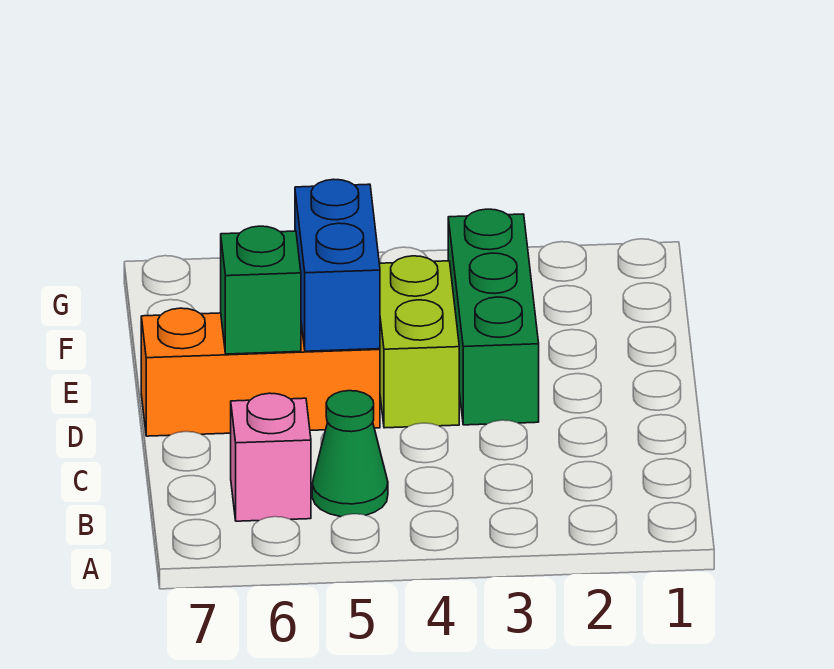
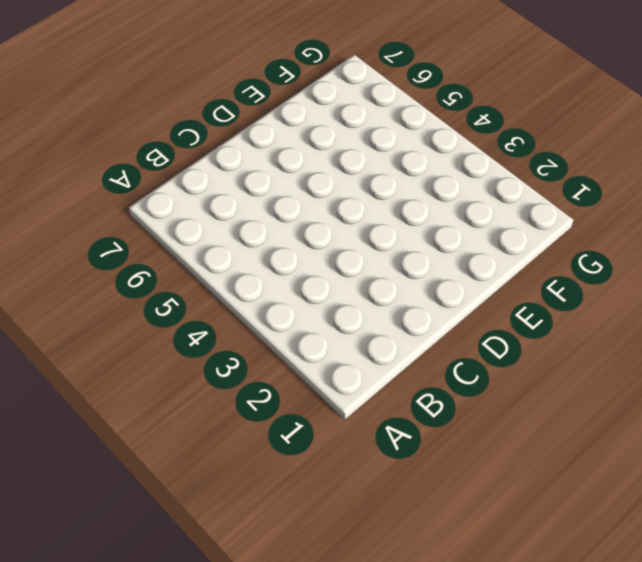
none -> green 1x1 cone [312,391,388,517]
none -> pink 1x1 brick [231,393,311,521]

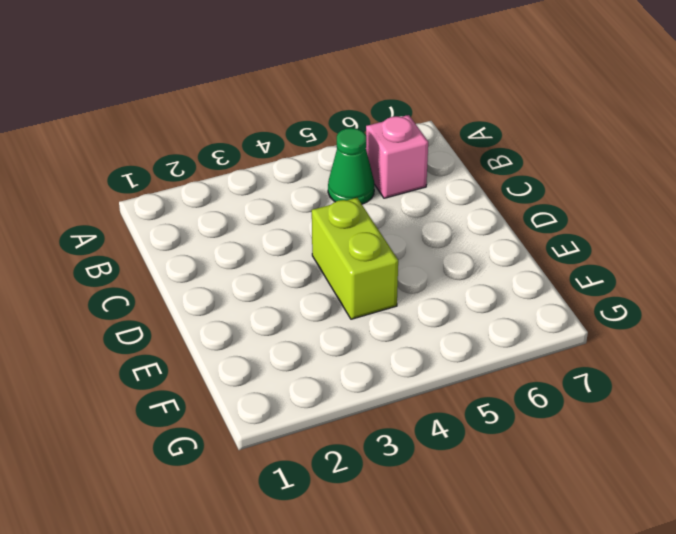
none -> green 1x3 brick [448,209,539,425]
none -> orange 1x3 brick [141,308,380,436]

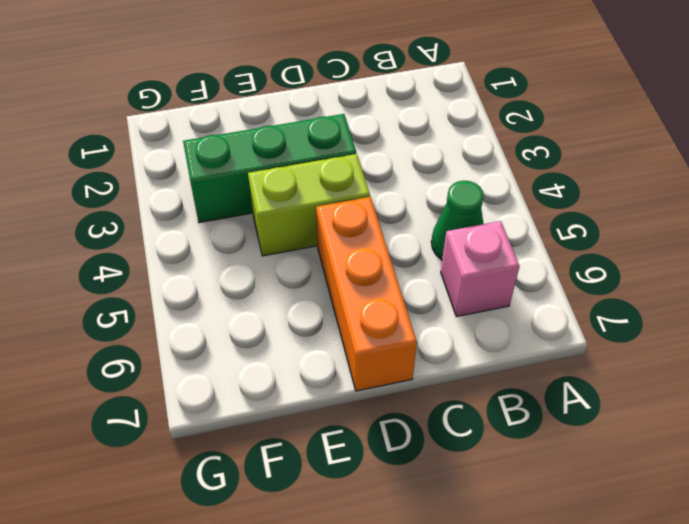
none -> blue 1x2 brick [295,179,380,351]
none -> green 1x1 brick [221,226,301,354]

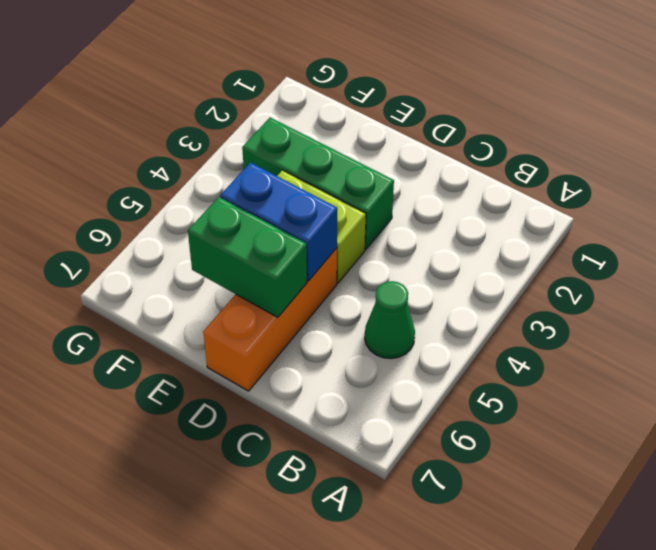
green 1x2 brick [188,197,307,317] -> green 1x1 brick [221,226,301,354]
none -> pink 1x1 brick [231,393,311,521]

